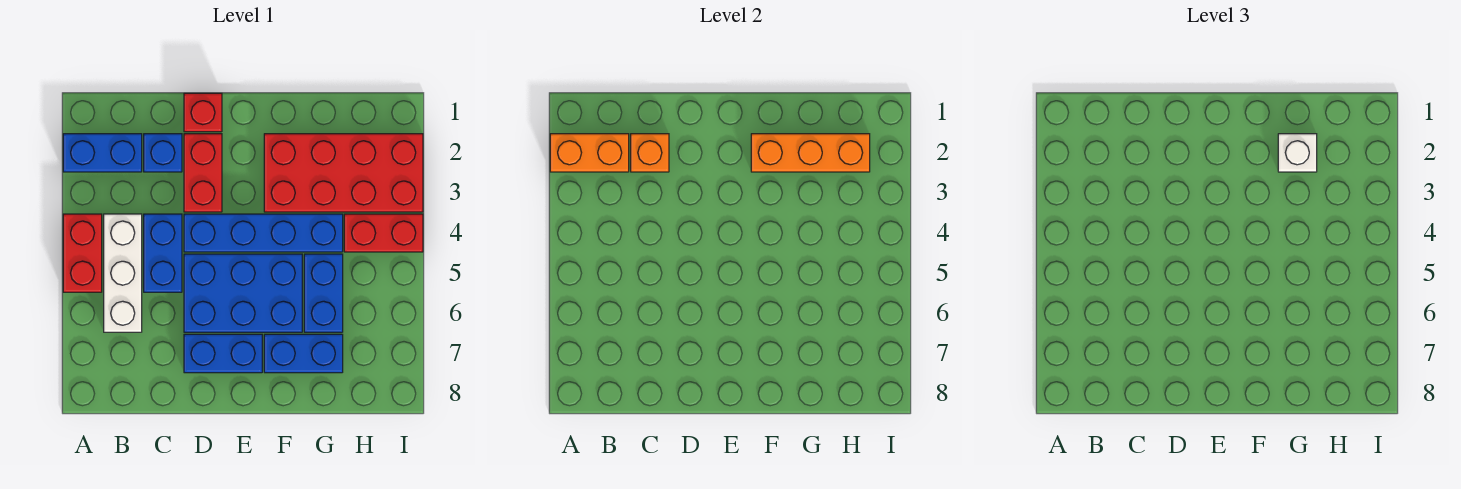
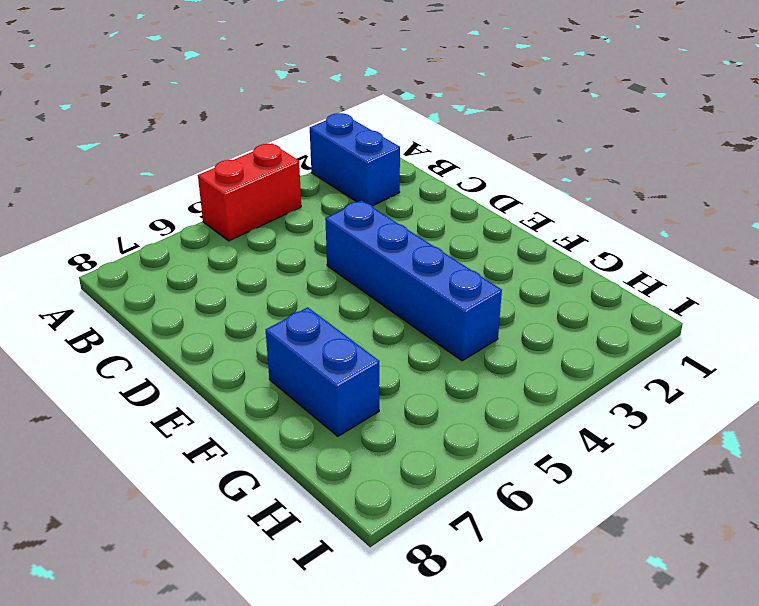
none -> white 1x3 brick [104,214,142,332]
none -> blue 1x1 brick [144,134,182,172]
none -> blue 1x2 brick [144,214,182,292]

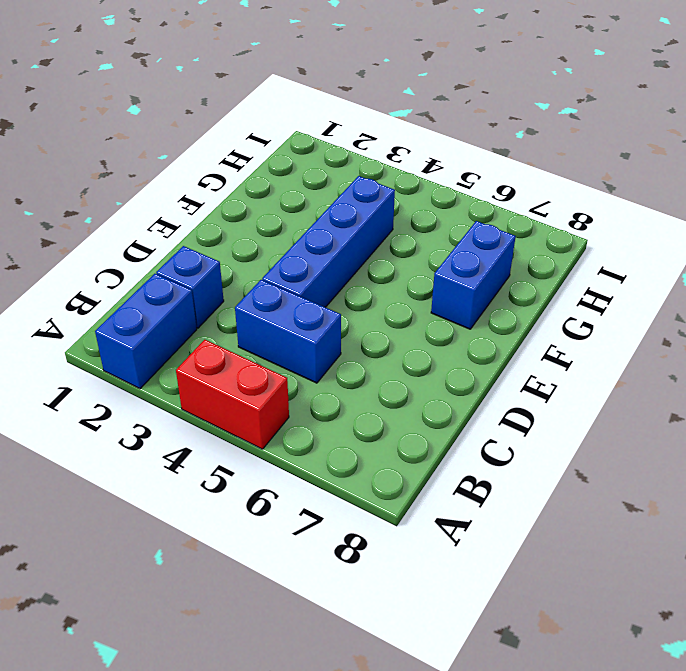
none -> white 1x3 brick [104,214,142,332]
none -> red 1x1 brick [184,93,222,132]
none -> red 1x2 brick [184,134,222,212]

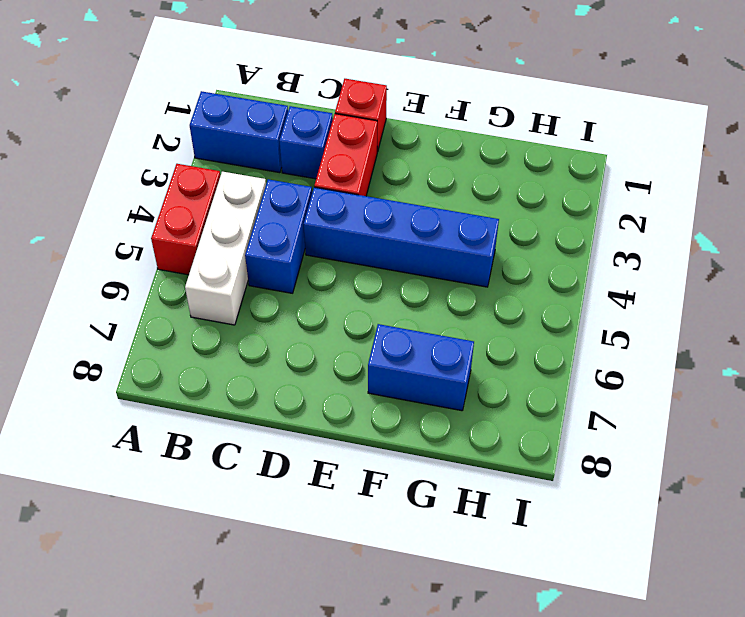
none -> blue 2x3 brick [184,254,302,332]
none -> blue 1x2 brick [184,334,262,373]
none -> red 2x4 brick [264,134,423,212]

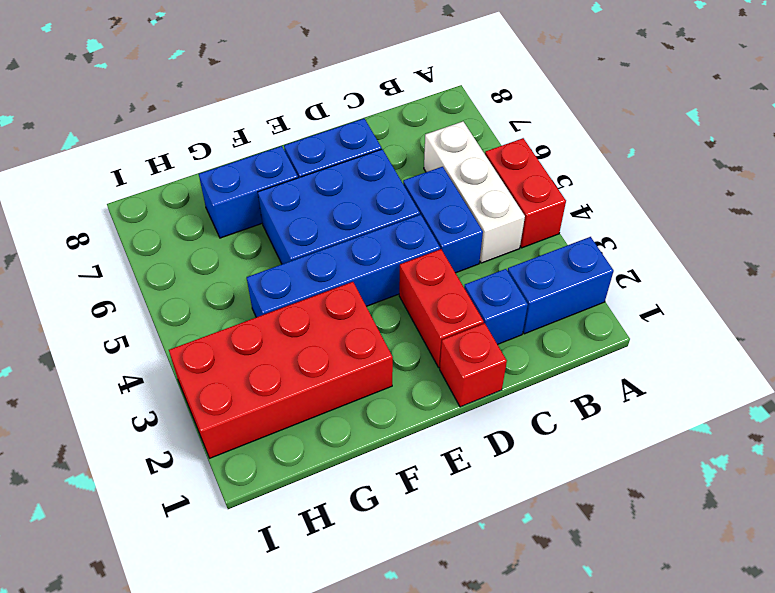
none -> blue 1x2 brick [304,254,343,332]
none -> red 1x2 brick [344,214,423,252]
none -> orange 1x2 brick [550,134,629,172]

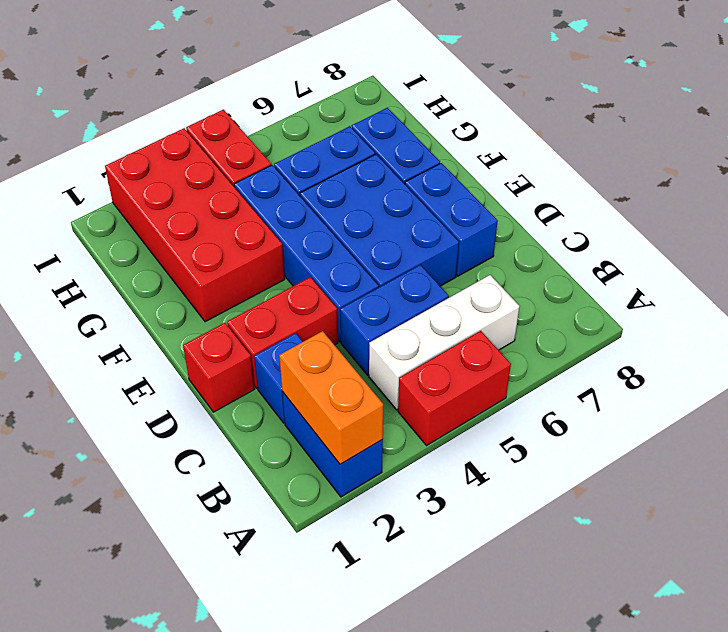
none -> orange 1x1 brick [631,134,669,172]
none -> orange 1x3 brick [751,134,870,172]
none -> white 1x1 brick [1278,134,1317,172]

